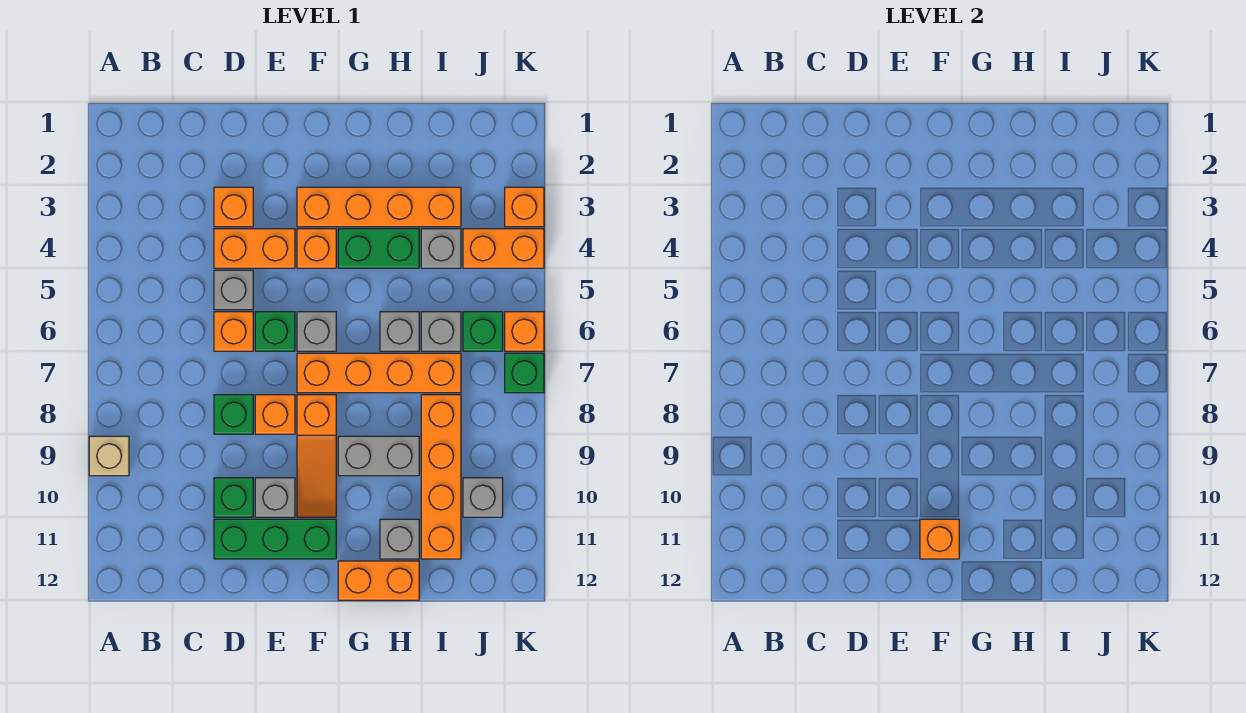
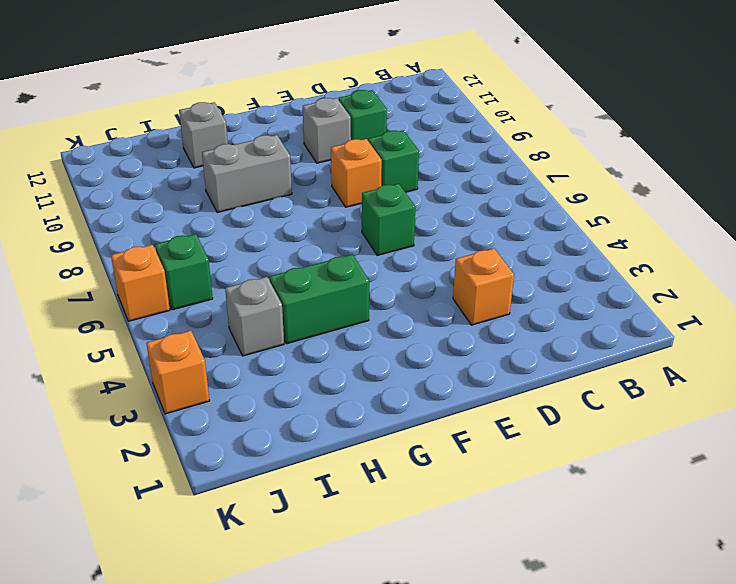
none -> tan 1x1 brick [89,436,129,476]
none -> orange 1x2 brick [214,229,295,268]
none -> grey 1x1 brick [214,270,253,310]
none -> orange 1x1 brick [214,312,253,351]

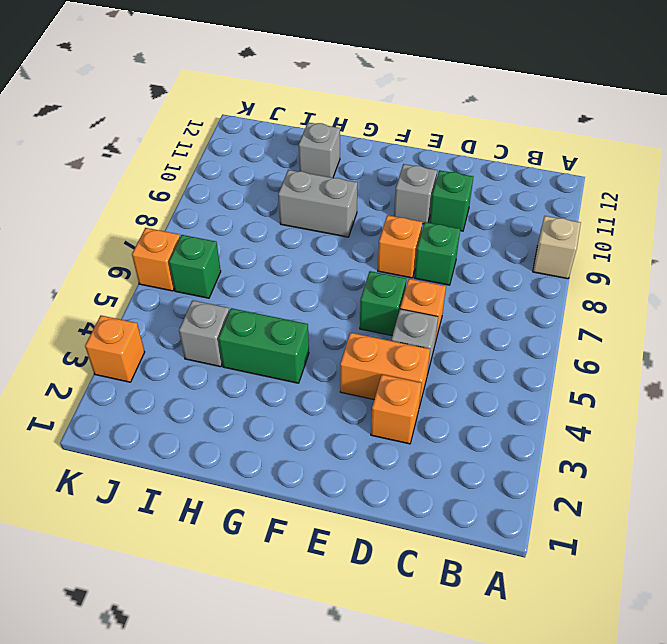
none -> green 1x3 brick [214,519,336,559]
none -> orange 1x4 brick [297,187,461,227]
none -> orange 1x1 brick [297,229,336,268]
none -> grey 1x1 brick [297,312,336,351]

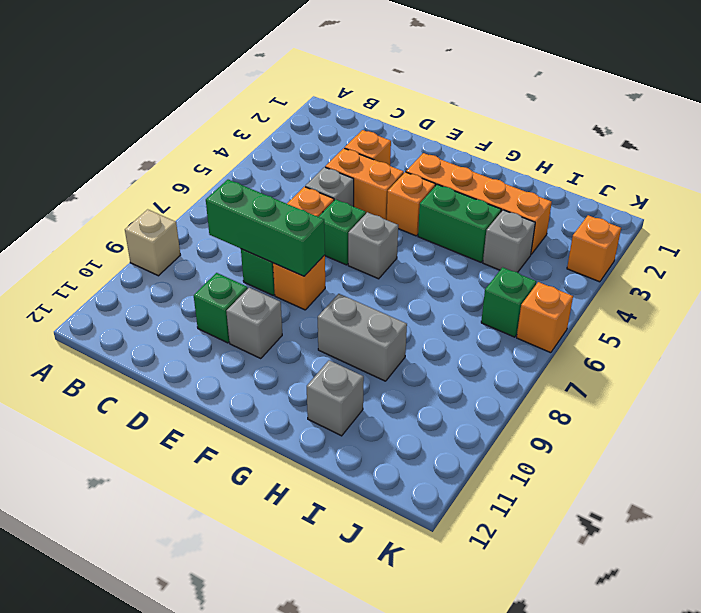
green 1x3 brick [206,180,325,276] -> green 1x3 brick moved to [214,519,336,559]
none -> orange 1x4 brick [297,353,461,393]
none -> orange 1x3 slope [297,395,336,517]
none -> orange 1x2 brick [338,561,419,600]
none -> grey 1x1 brick [380,312,419,351]

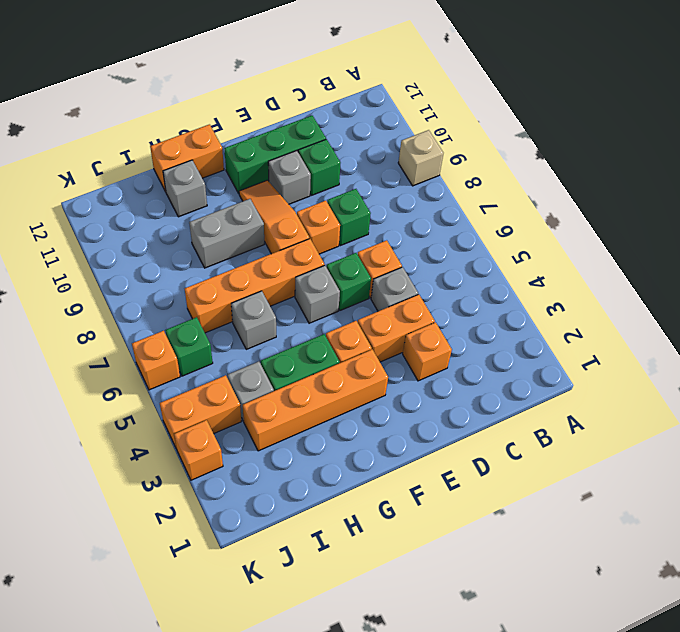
none -> grey 1x1 brick [421,312,461,351]
none -> orange 1x4 brick [421,395,461,559]
none -> grey 1x1 brick [463,478,503,517]
none -> green 1x1 brick [505,353,544,393]

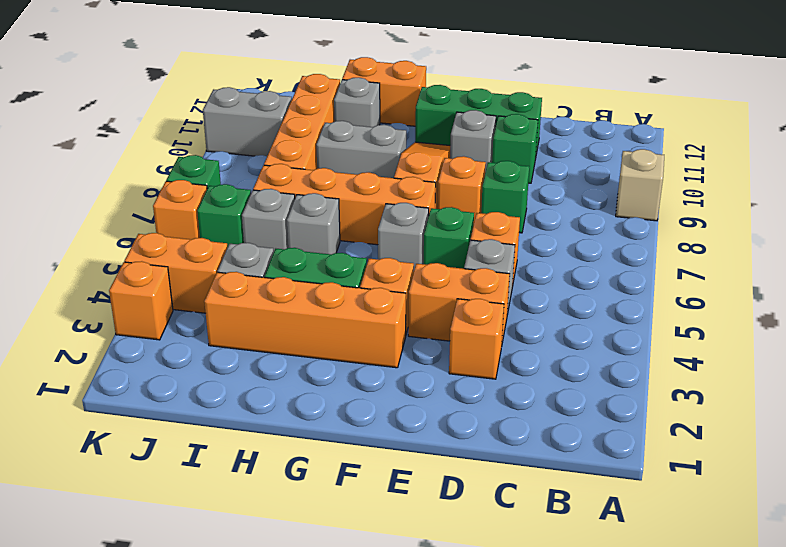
grey 1x2 brick [203,87,291,156] -> grey 1x1 brick [463,478,503,517]
none -> orange 1x1 brick [920,519,959,559]

